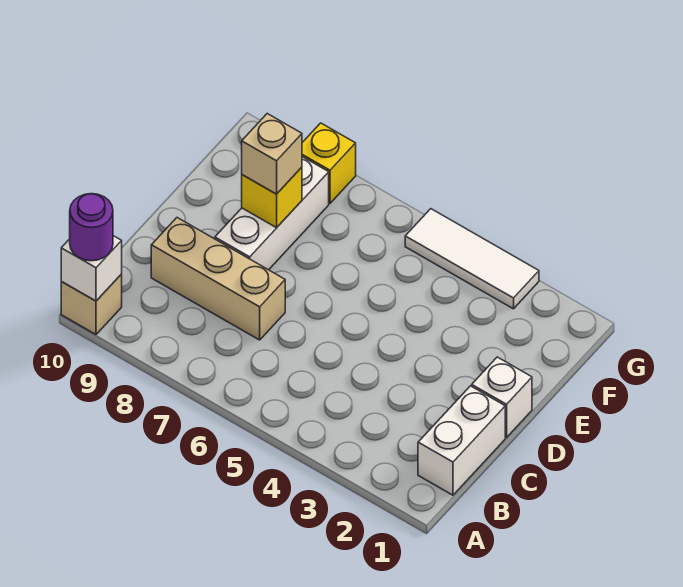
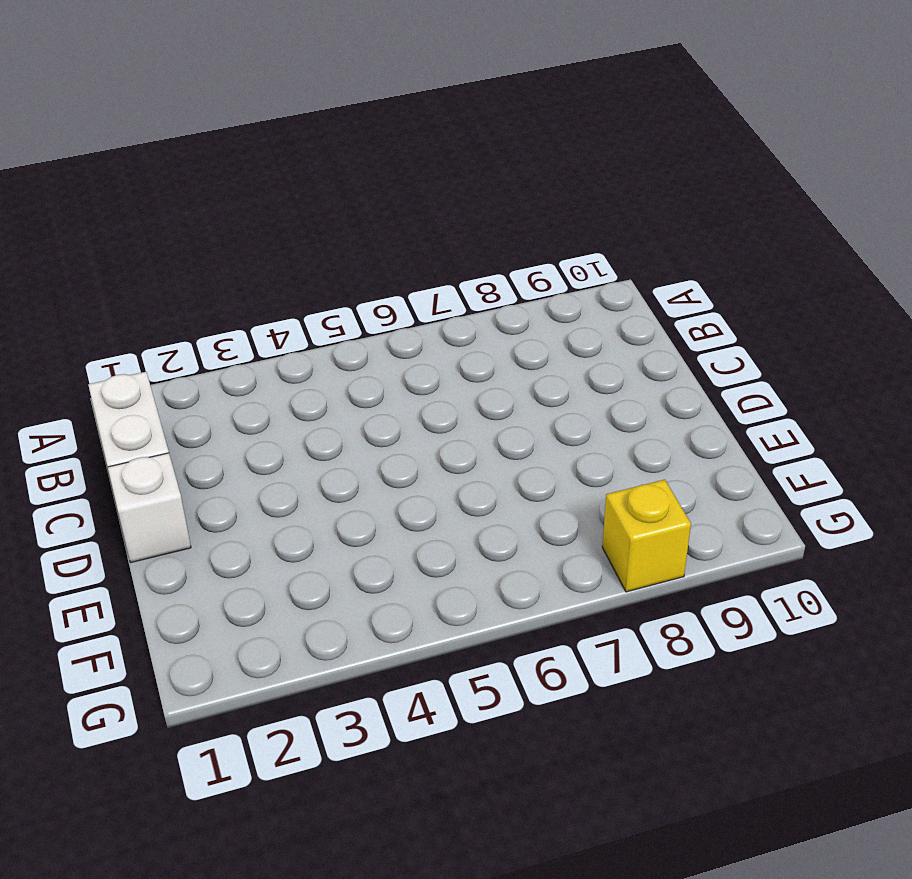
none -> tan 1x1 brick [61,274,122,334]
none -> tan 1x3 brick [151,218,285,340]

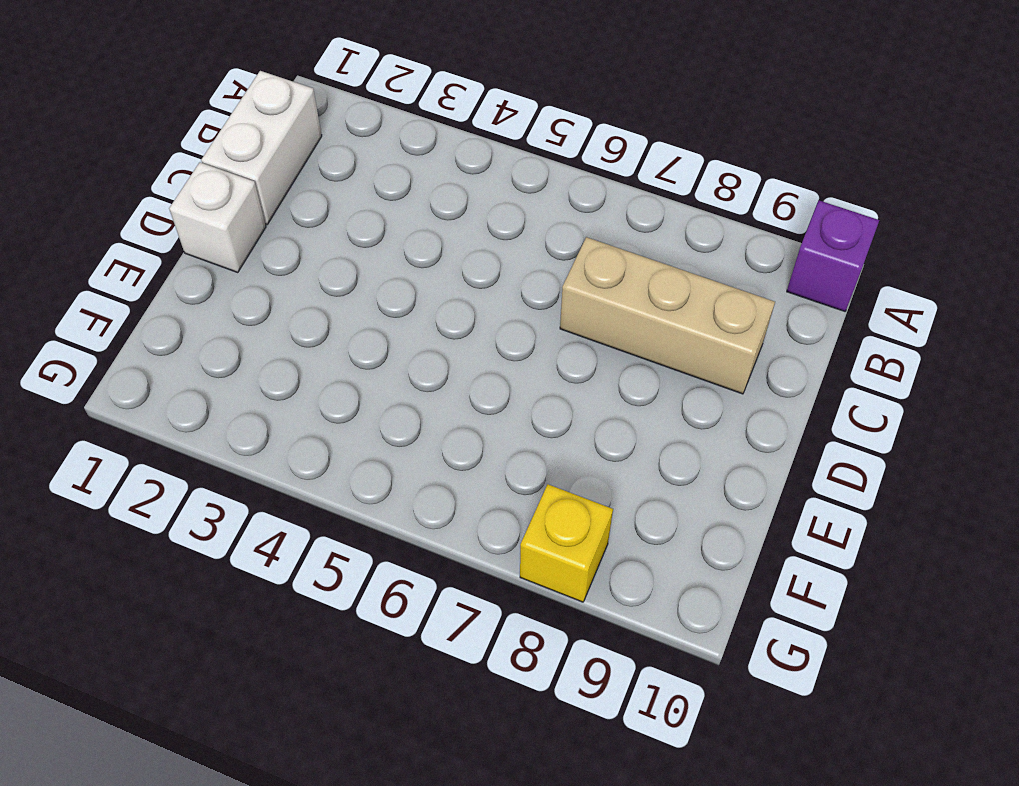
purple 1x1 brick [787,201,879,311] -> tan 1x1 brick [61,274,122,334]
none -> white 1x3 brick [215,157,329,270]
none -> white 1x3 tile [405,209,539,309]

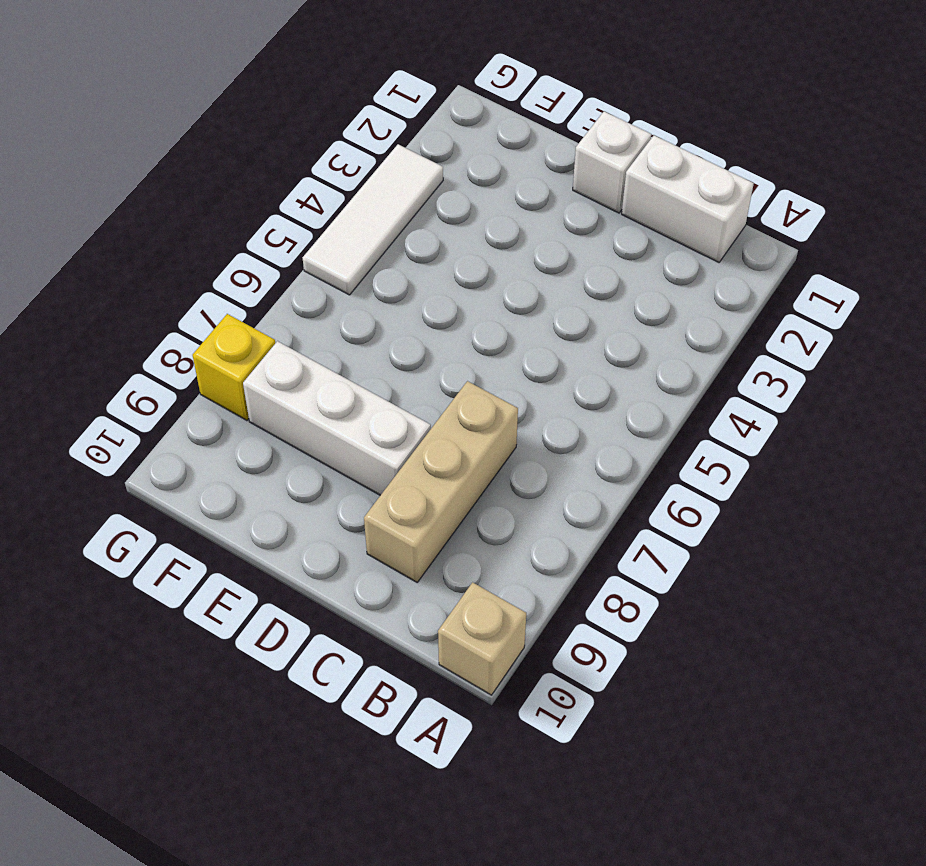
none -> white 1x1 brick [61,236,122,301]
none -> yellow 1x1 brick [242,167,302,228]

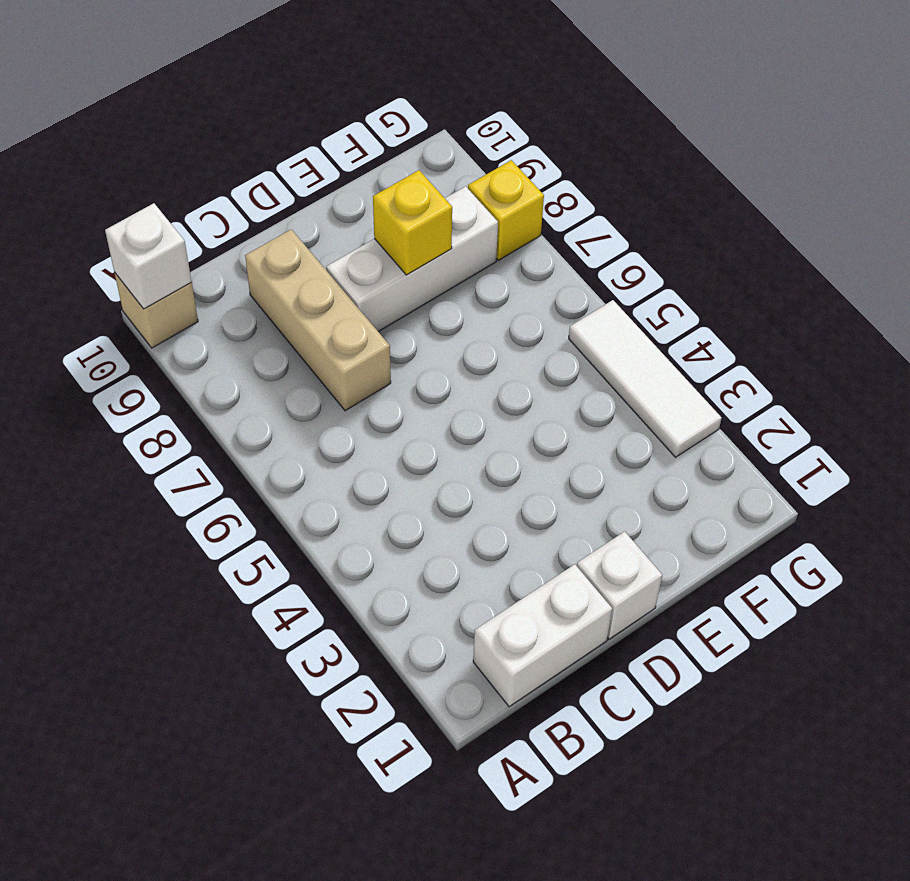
none -> purple 1x1 round brick [70,194,113,261]
none -> tan 1x1 brick [242,114,302,194]

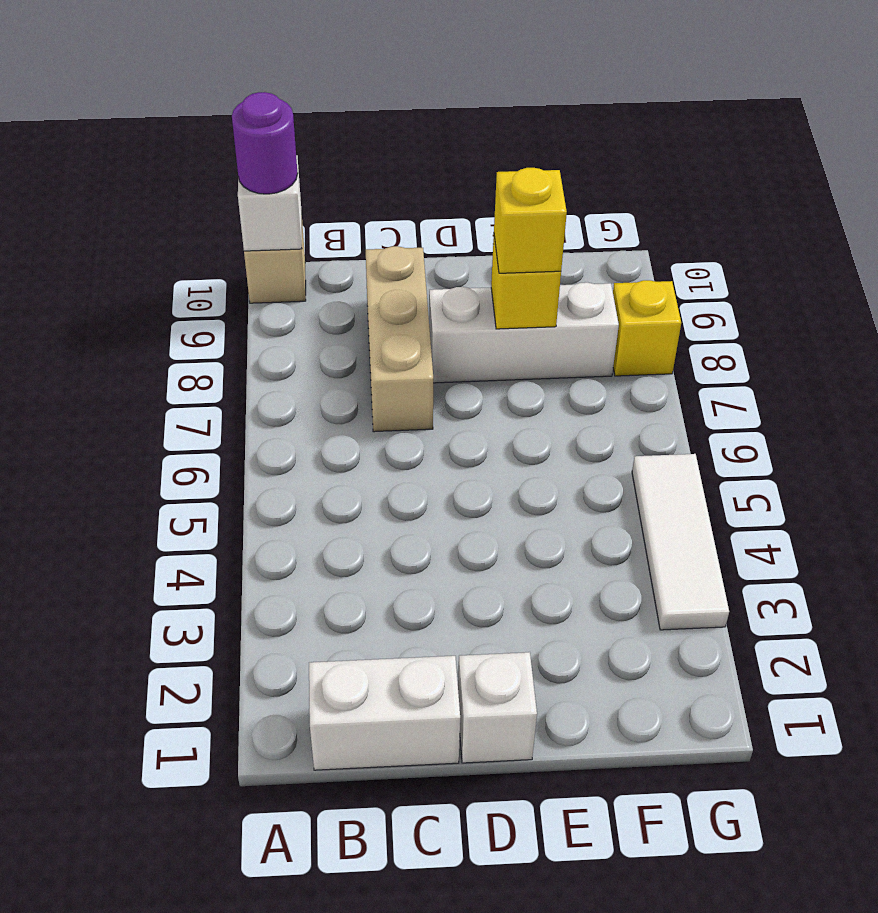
yellow 1x1 brick [494,168,567,273] -> tan 1x1 brick [242,114,302,194]

